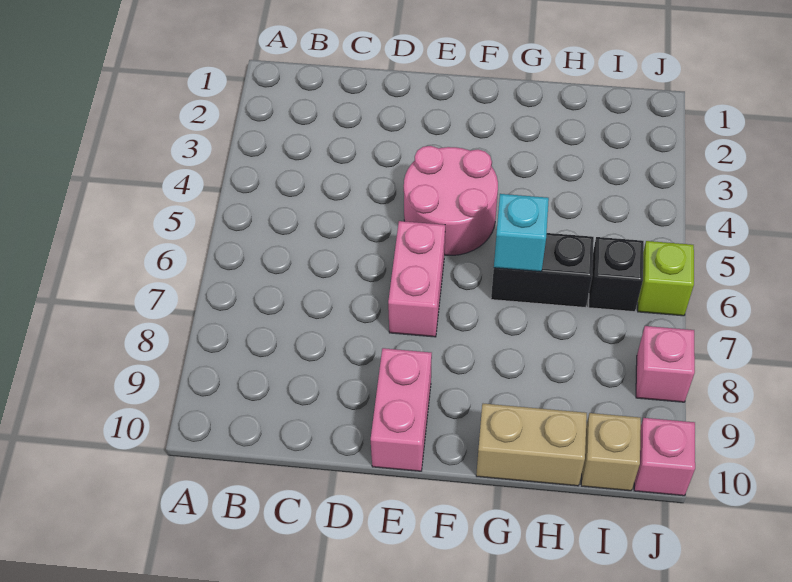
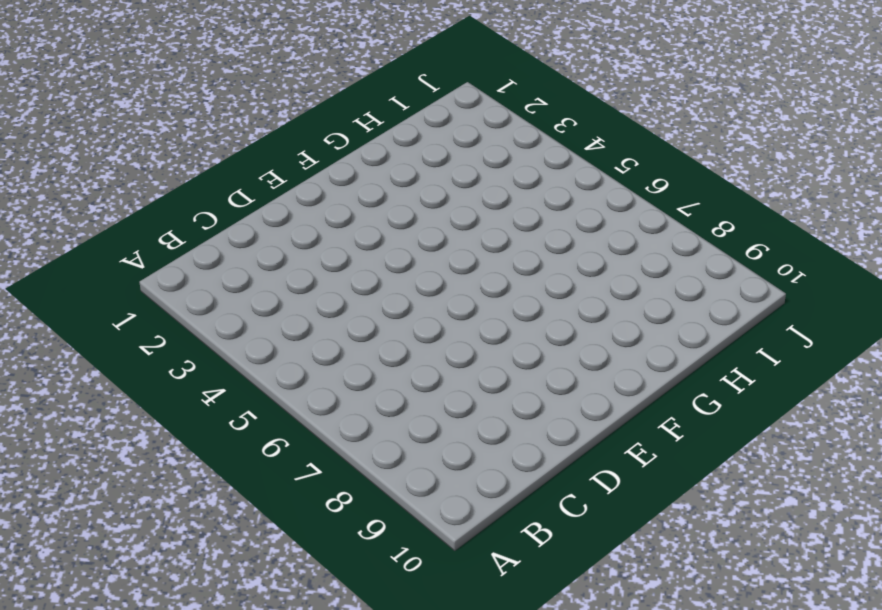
none -> pink 2x2 round brick [404,146,498,255]
none -> pink 1x2 brick [388,221,445,337]

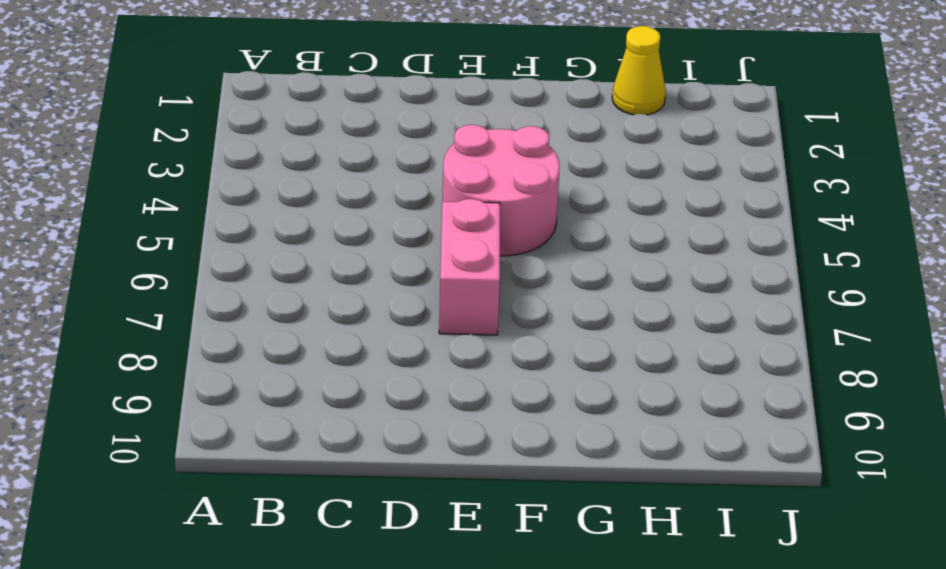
yellow 1x1 cone [612,26,666,115] -> none
none -> pink 1x2 brick [371,348,432,471]
none -> black 1x2 brick [491,233,594,308]

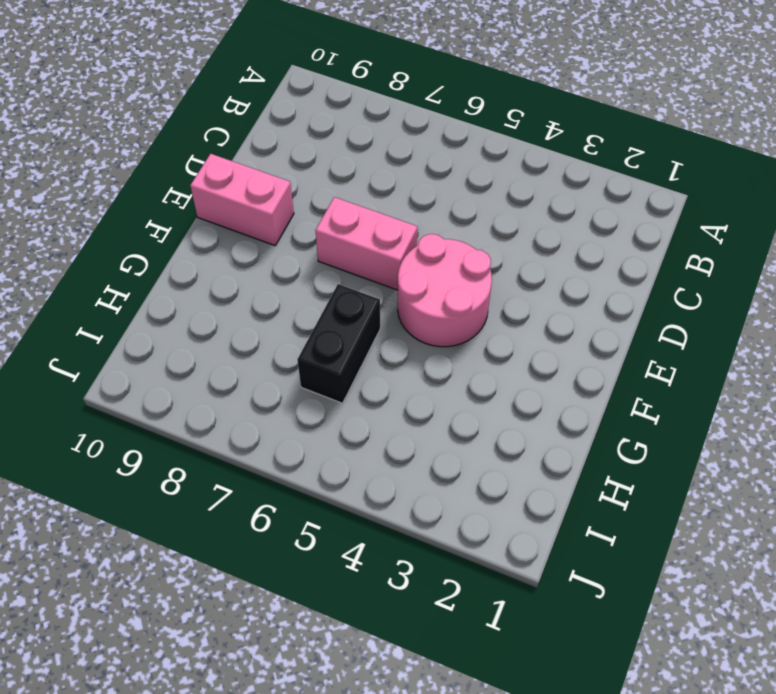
none -> tan 1x2 brick [476,404,587,486]
none -> black 1x1 brick [589,237,644,312]

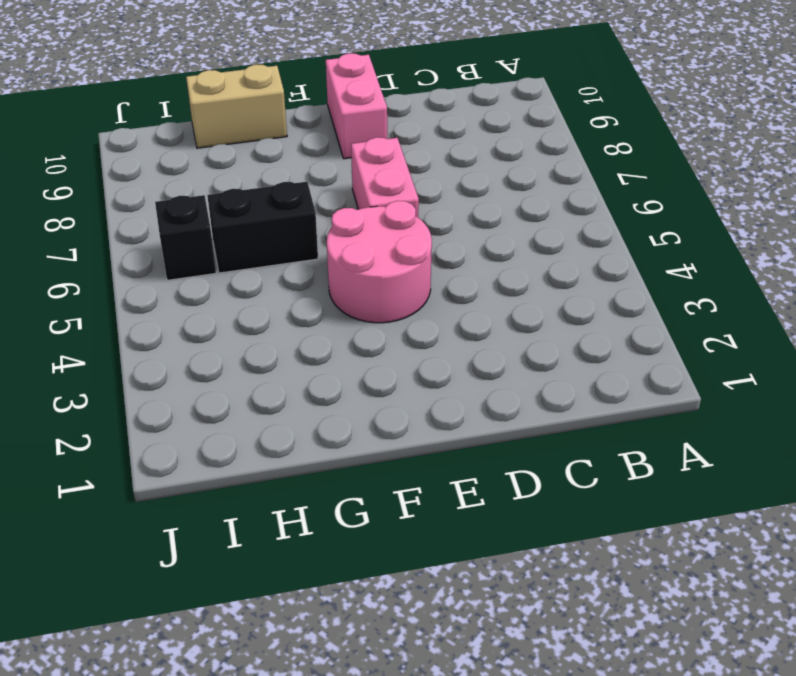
none -> tan 1x1 brick [581,413,641,491]
none -> lime 1x1 brick [638,241,694,316]

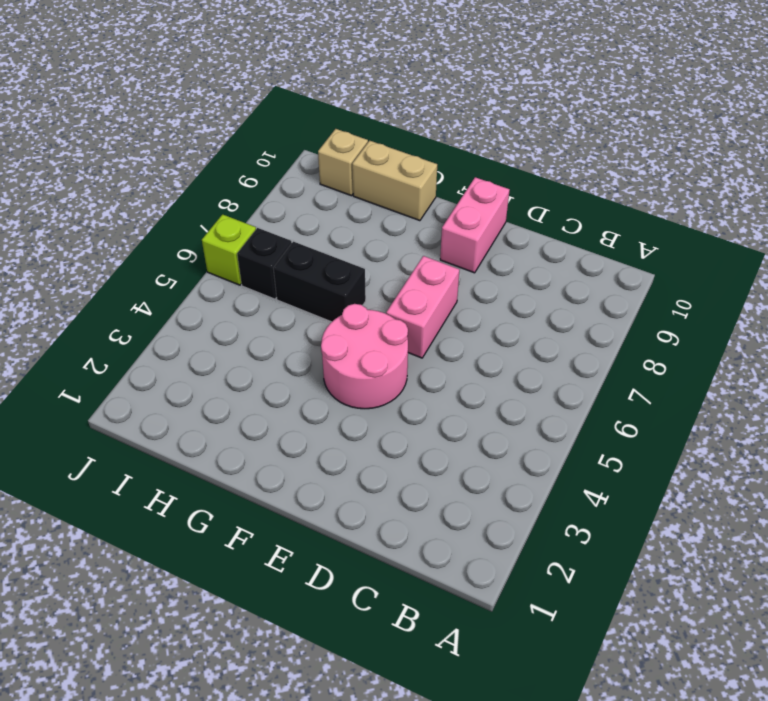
none -> pink 1x1 brick [636,326,695,402]
none -> pink 1x1 brick [634,418,695,496]

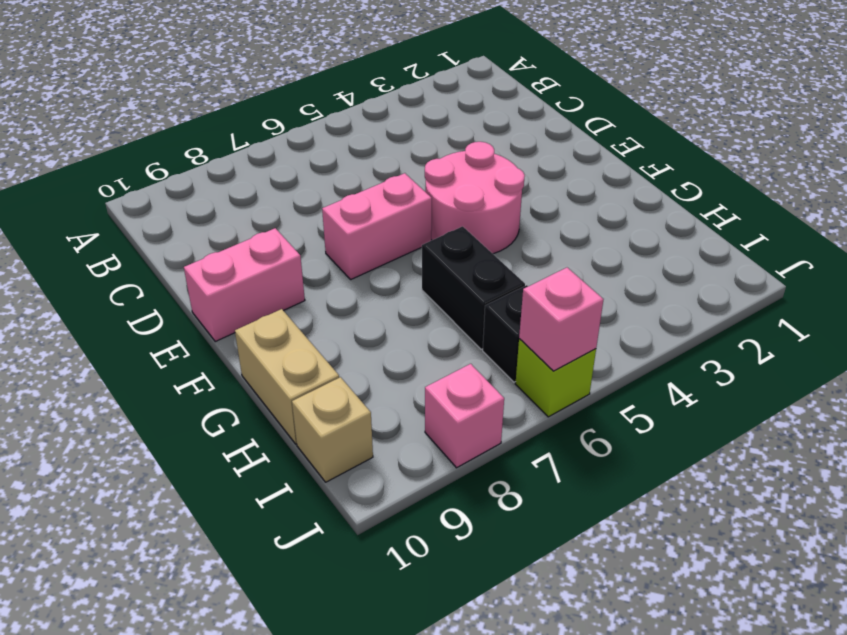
pink 1x1 brick [519,268,603,371] -> pink 1x1 brick moved to [634,418,695,496]
none -> cyan 1x1 brick [494,194,549,272]

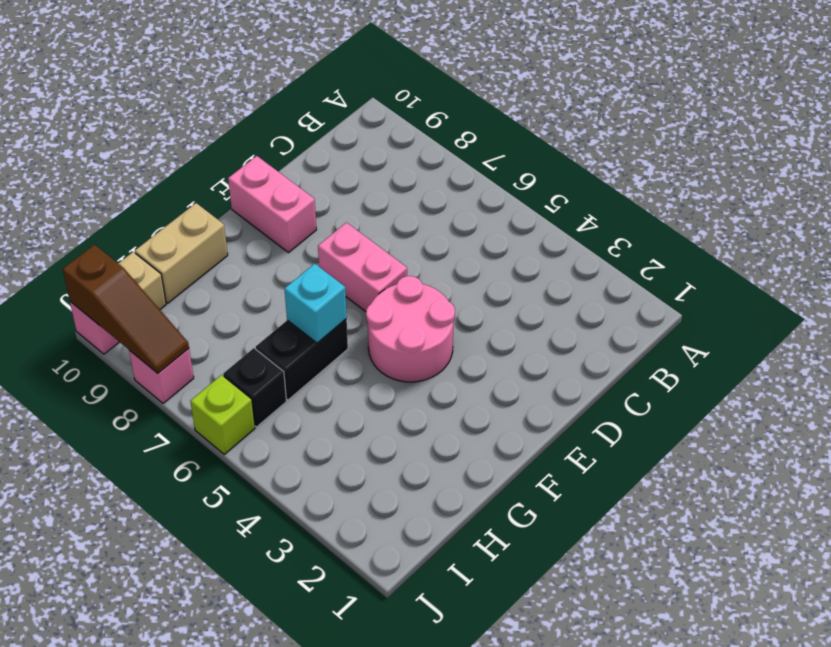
brown 1x3 slope [63,245,189,373] -> none

